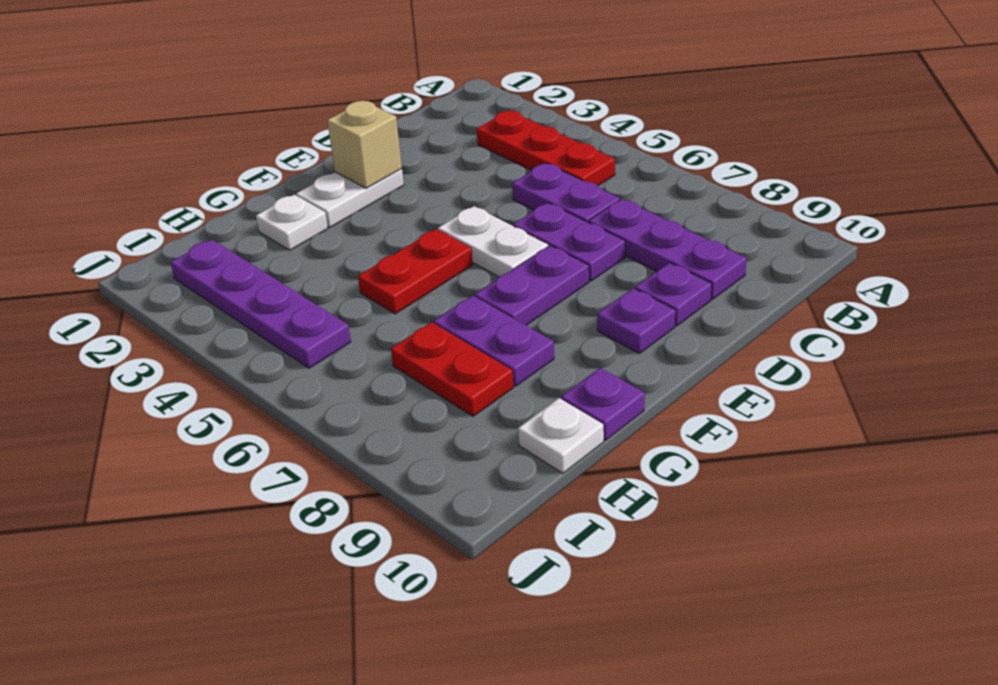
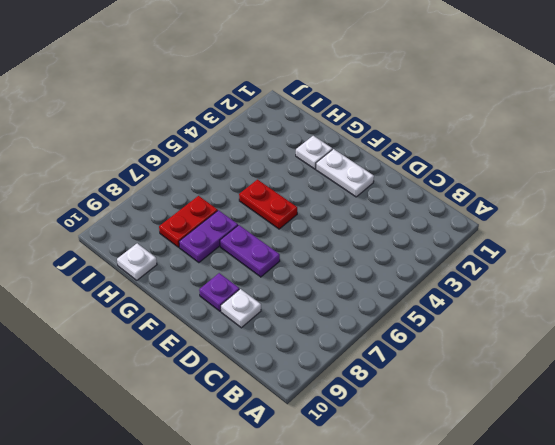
white 1x1 plate [221,289,261,328] -> purple 1x1 plate [635,263,712,326]
none -> red 1x3 plate [477,111,615,185]
none -> purple 1x2 plate [512,163,620,222]
none -> purple 1x3 plate [588,199,747,299]

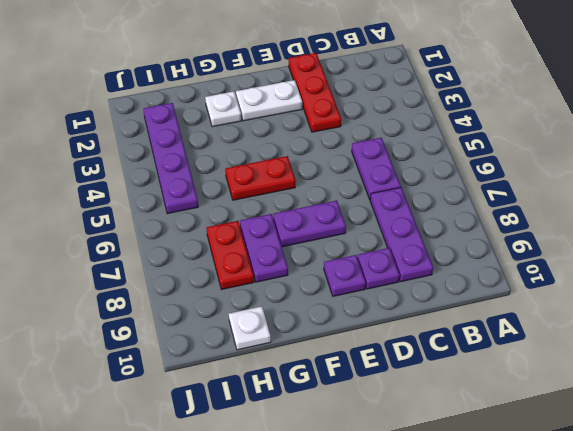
red 1x3 plate [289,53,341,132] -> red 1x3 plate moved to [477,111,615,185]
none -> purple 1x2 plate [513,203,625,281]
none -> white 1x2 plate [438,206,548,277]
none -> purple 1x1 plate [561,368,645,440]

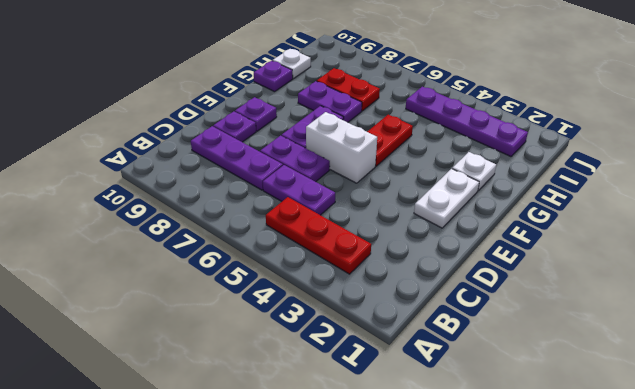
white 1x2 brick [306,112,377,183] -> white 1x2 plate [438,206,548,277]
none -> tan 1x1 brick [327,101,402,188]

